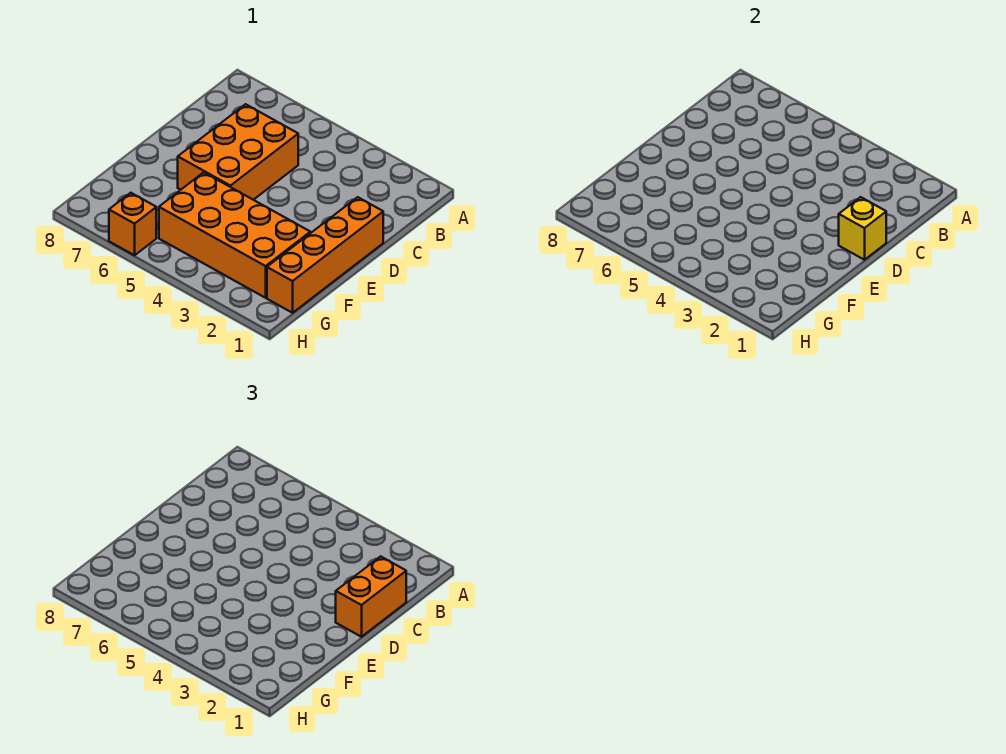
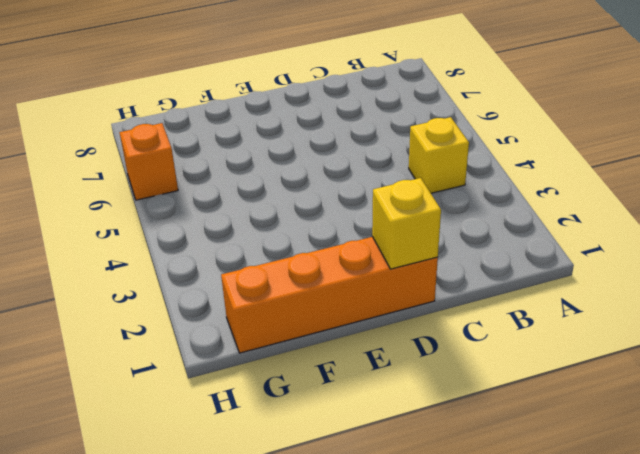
yellow 1x1 brick [409,117,469,193] -> none
none -> orange 2x3 brick [178,104,298,200]
none -> orange 2x4 brick [159,172,310,298]

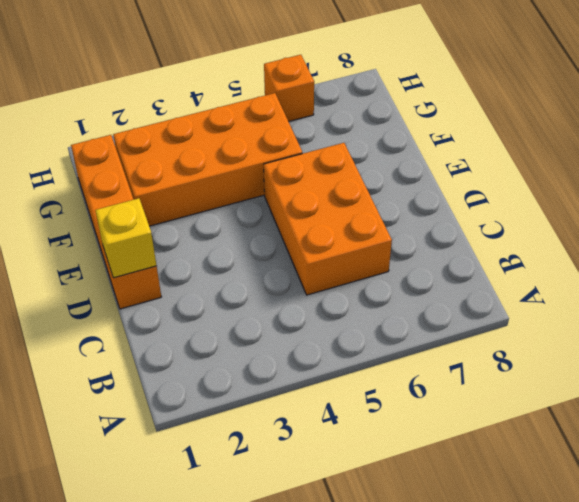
none -> orange 1x2 brick [336,556,406,637]

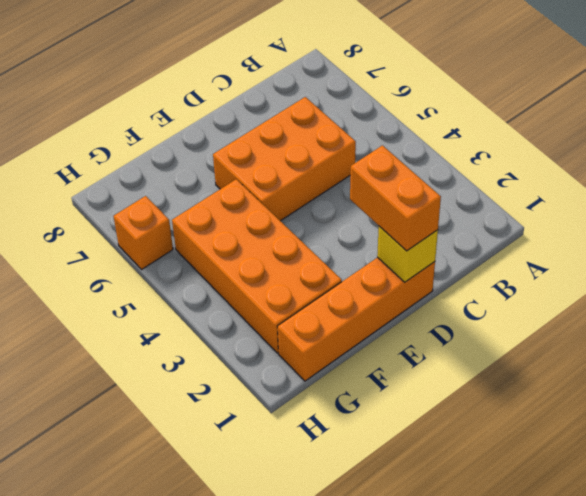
orange 1x2 brick [350,146,441,251] -> orange 1x2 brick turned to [336,556,406,637]

